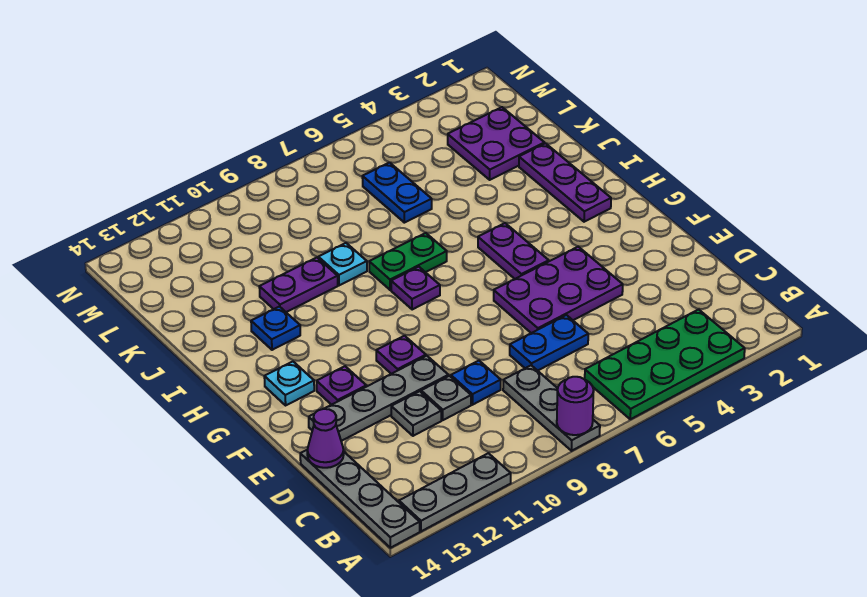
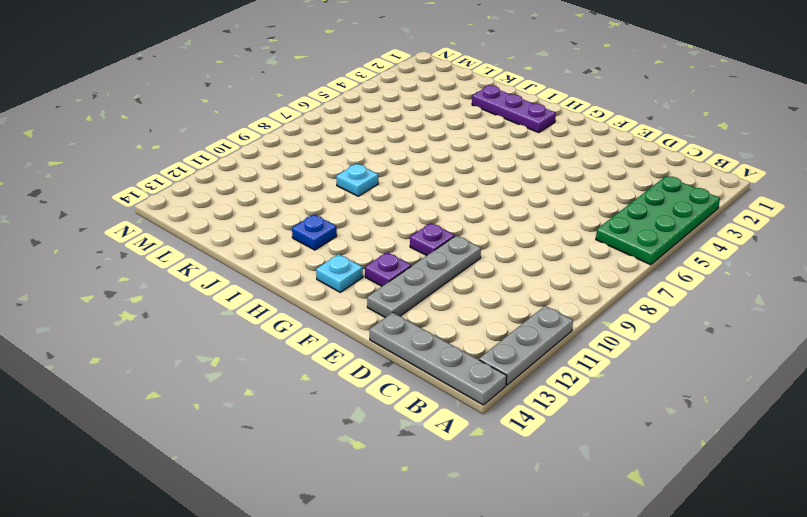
none -> grey 1x3 plate [503,365,600,451]
none -> blue 1x2 plate [510,315,588,371]
none -> blue 1x1 plate [451,361,501,405]

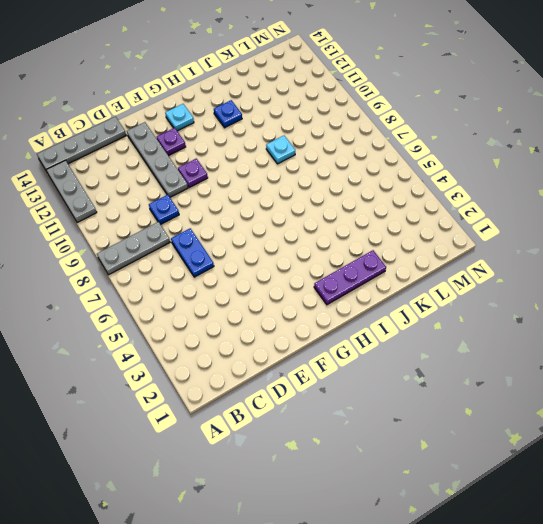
none -> green 2x4 plate [585,309,745,419]
none -> grey 1x1 plate [421,376,471,420]
none -> grey 1x1 plate [391,391,441,436]

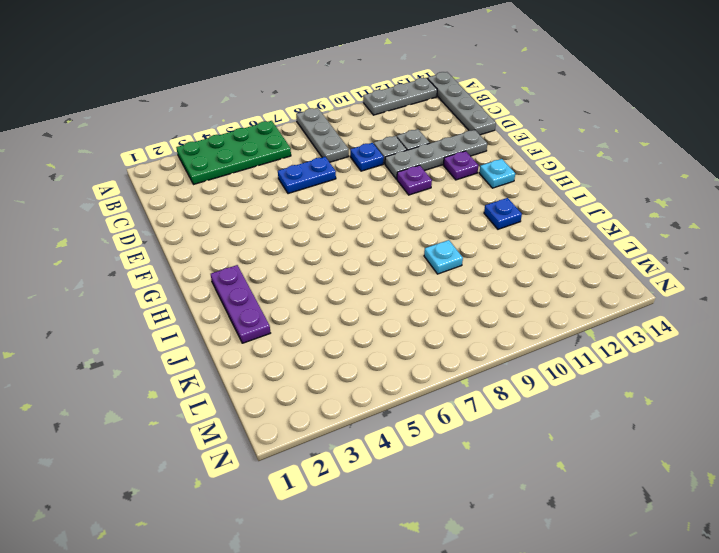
none -> purple 2x3 plate [494,247,623,333]
none -> purple 1x2 plate [478,223,549,279]
none -> purple 1x1 plate [391,267,440,309]

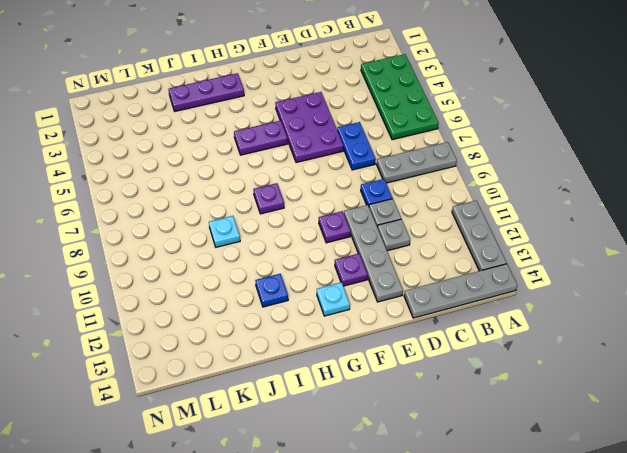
none -> green 1x2 plate [369,233,447,290]
none -> purple 1x2 plate [259,258,338,312]
none -> purple 2x2 plate [448,107,545,180]

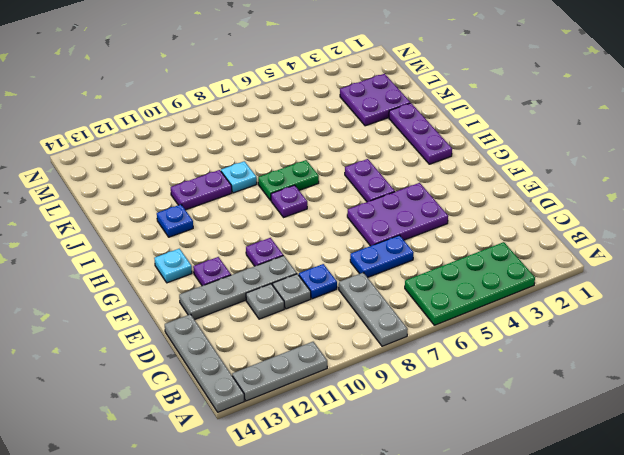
none -> blue 1x2 plate [362,163,432,223]
none -> purple 1x1 round brick [557,377,594,435]
none -> purple 1x1 cone [307,409,344,468]

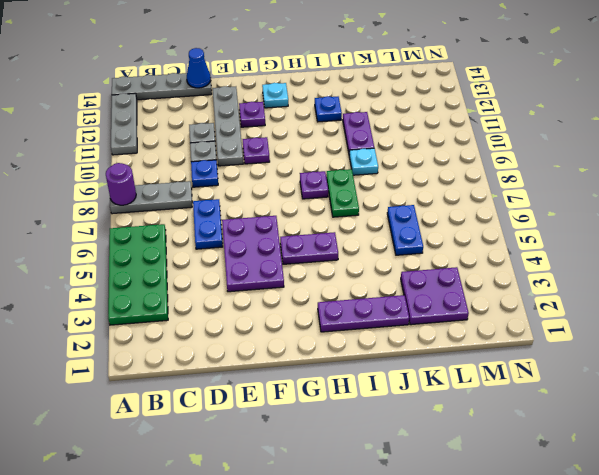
blue 1x1 cone [187,48,211,88] -> purple 1x1 cone [307,409,344,468]
blue 1x2 plate [387,205,423,255] -> blue 1x2 plate turned to [362,163,432,223]

